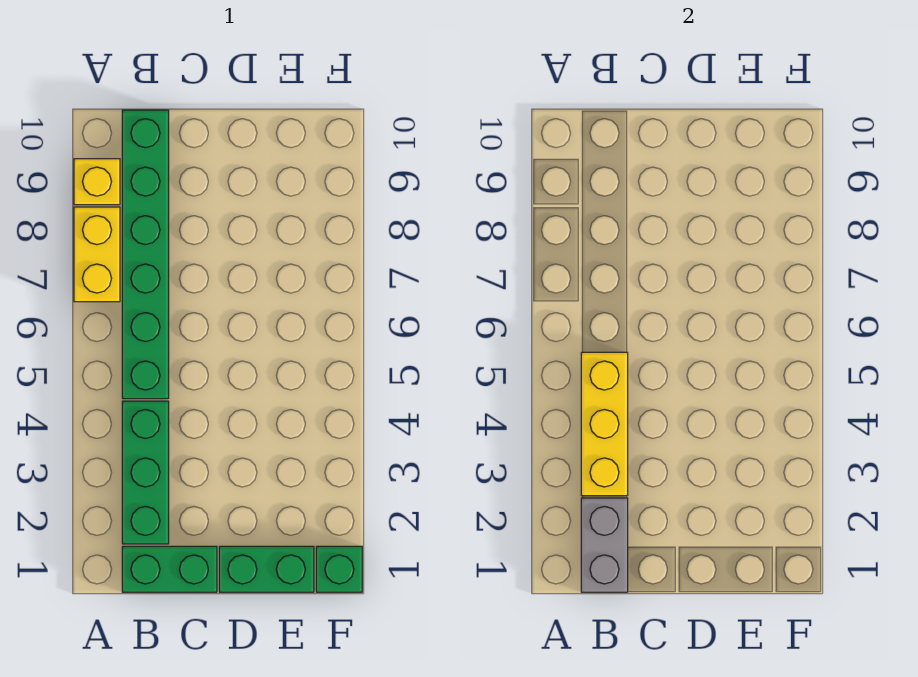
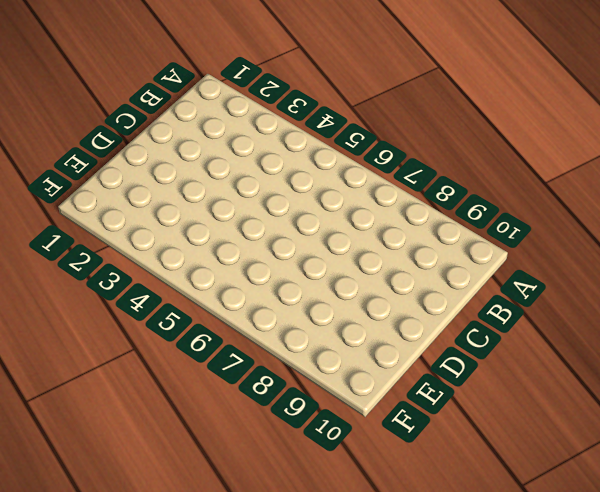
none -> yellow 1x2 brick [74,207,120,302]
none -> yellow 1x1 brick [74,159,120,205]

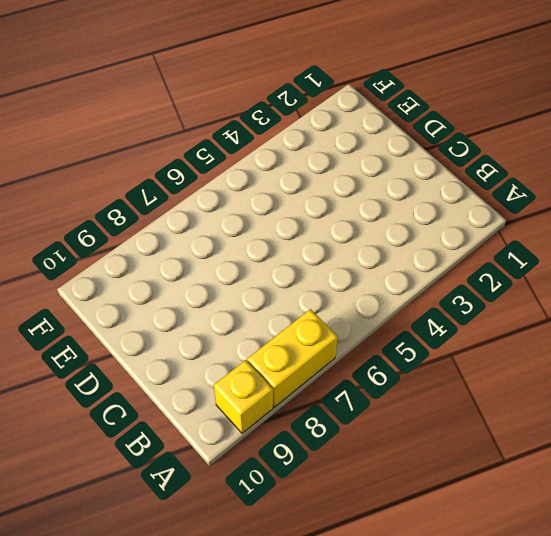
none -> green 1x2 brick [122,546,217,592]
none -> green 1x3 brick [122,401,169,544]

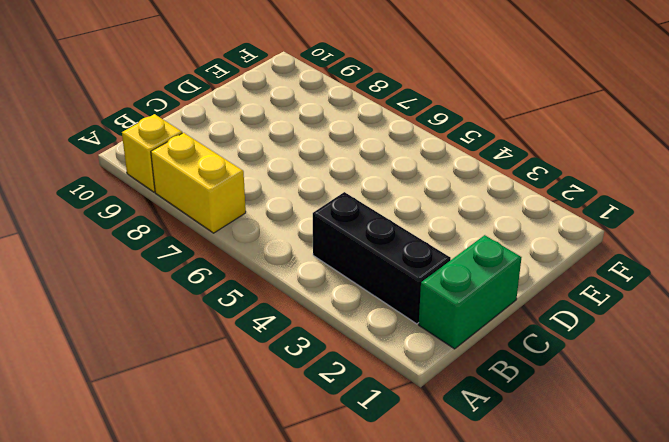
black 1x3 brick [313,192,451,324] -> green 1x3 brick [122,401,169,544]
none -> green 1x6 brick [122,110,169,399]
none -> green 1x2 brick [219,546,314,592]

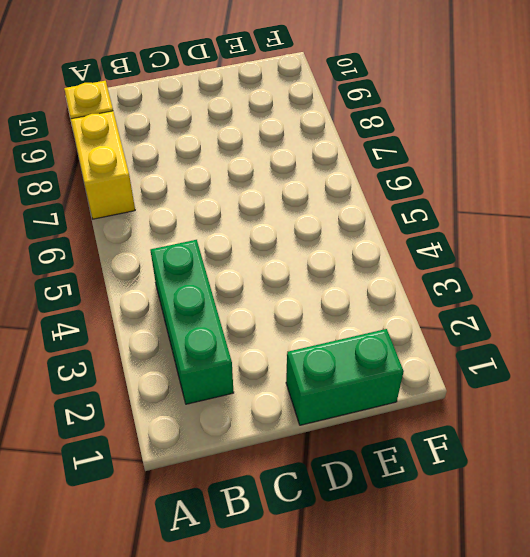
none -> green 1x2 brick [122,546,217,592]
none -> green 1x6 brick [122,110,169,399]

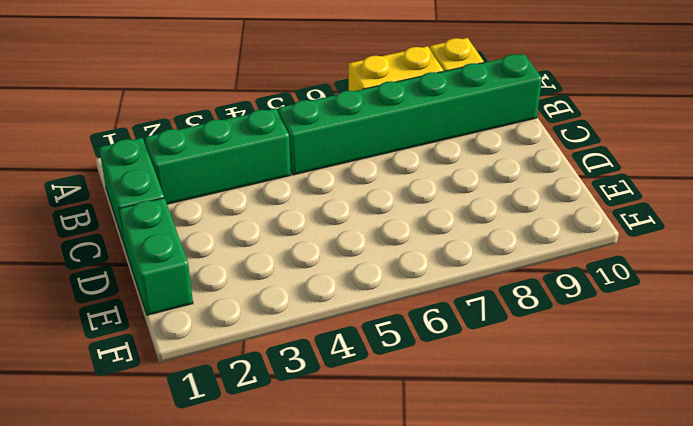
none -> green 1x1 brick [316,546,362,592]
none -> grey 1x2 brick [581,498,628,592]

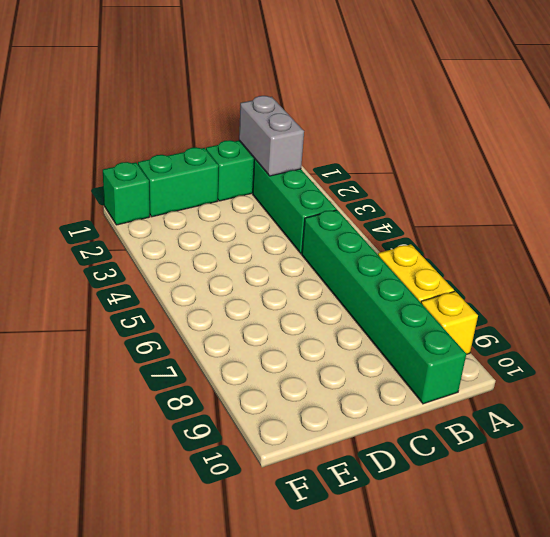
none -> yellow 1x3 brick [581,352,628,496]

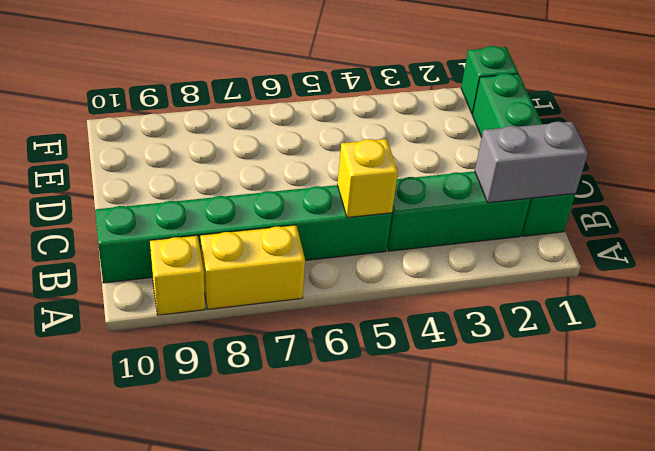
yellow 1x1 brick [337,139,398,217] -> yellow 1x3 brick [581,352,628,496]

